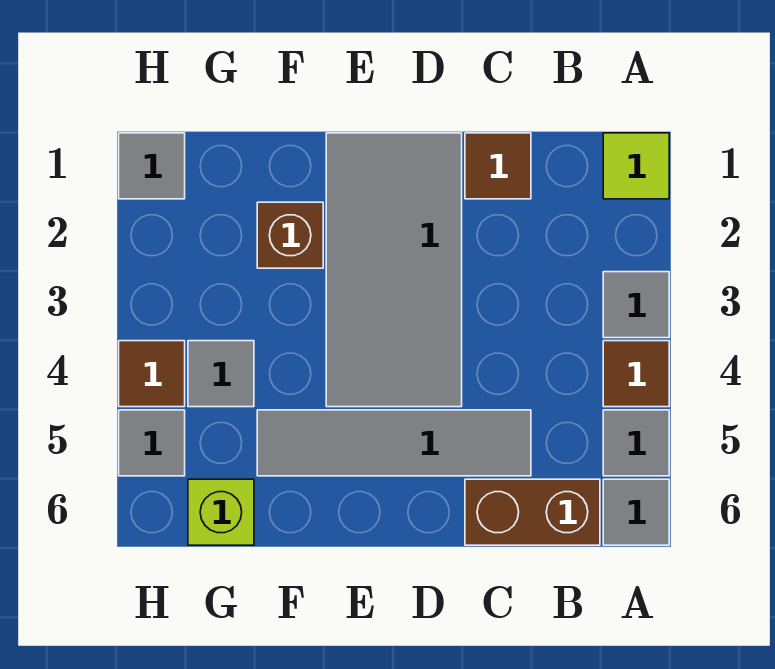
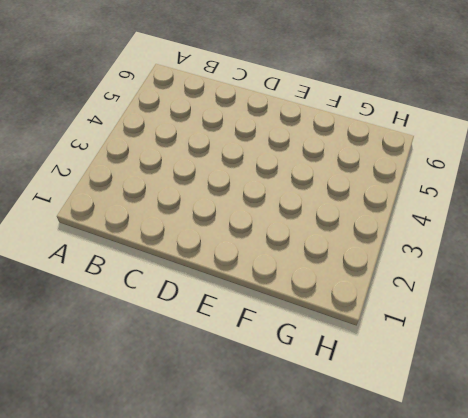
none -> lime 1x1 tile [603,133,669,199]
none -> grey 1x1 tile [603,272,669,338]
none -> brown 1x1 tile [603,341,669,407]

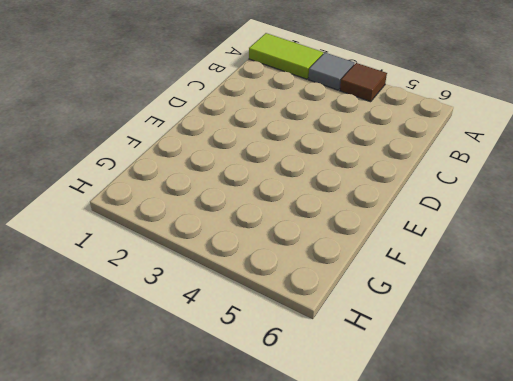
lime 1x2 tile [249,33,323,79] -> lime 1x1 tile [603,133,669,199]
none -> grey 1x1 tile [603,410,669,476]
none -> grey 1x1 tile [603,479,669,545]
none -> brown 1x2 brick [465,479,600,545]

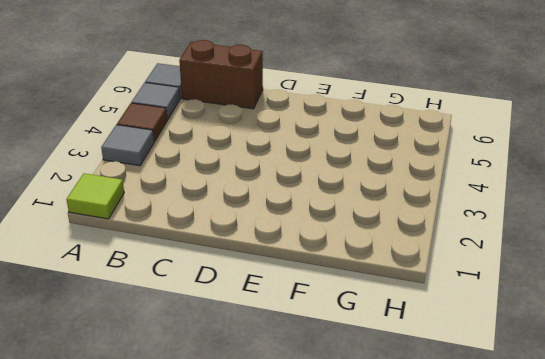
none -> brown 1x1 tile [465,133,531,199]
none -> grey 1x4 tile [257,410,531,476]
none -> grey 2x4 tile [326,133,462,407]

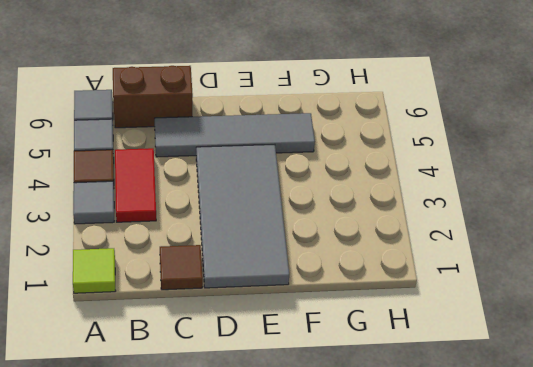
red 1x2 tile [115,148,156,222] -> none
none -> brown 1x1 brick [257,202,323,268]
none -> grey 1x1 tile [188,341,254,407]
none -> lime 1x1 brick [188,479,254,545]

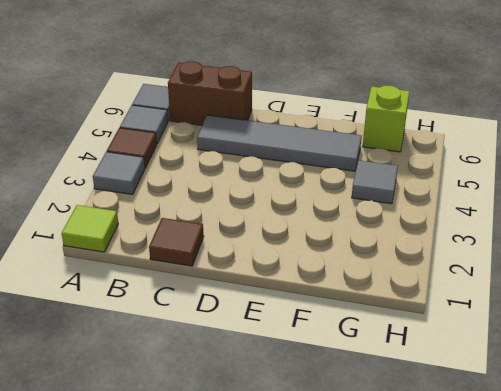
none -> grey 2x4 tile [326,133,462,407]
none -> brown 1x1 brick [257,202,323,268]
none -> grey 1x1 tile [119,133,185,199]

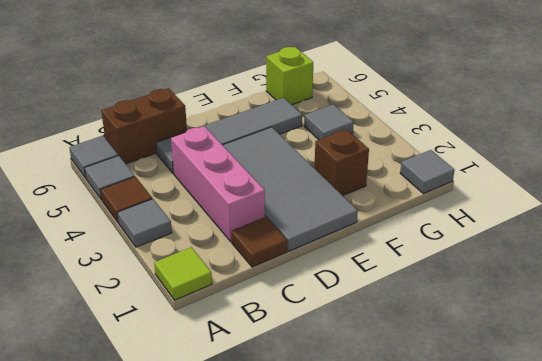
pink 1x3 brick [171,126,265,241] -> none
none -> brown 1x1 tile [119,341,185,407]
none -> grey 1x1 tile [119,410,185,476]

